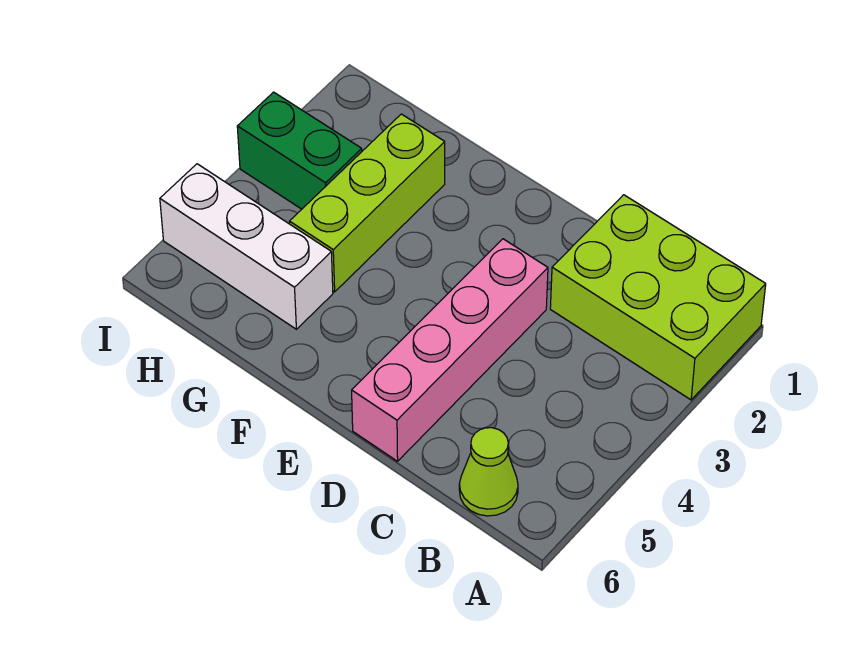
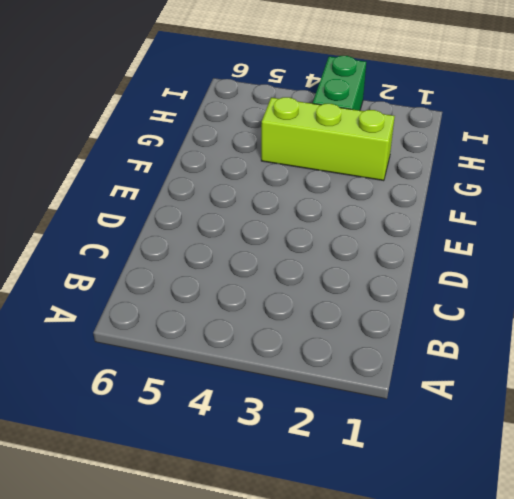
none -> lime 2x3 brick [550,195,766,400]
none -> lime 1x1 cone [459,428,518,516]

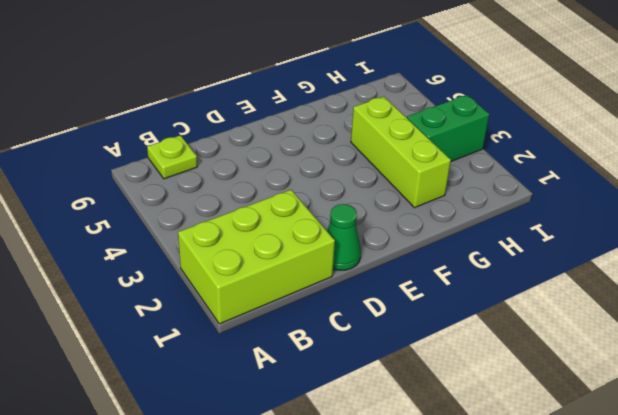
lime 1x1 plate [147,135,197,179] -> lime 1x1 cone [459,428,518,516]
green 1x1 cone [327,204,361,270] -> none
none -> pink 1x4 brick [352,239,548,461]
none -> white 1x3 brick [160,164,333,329]

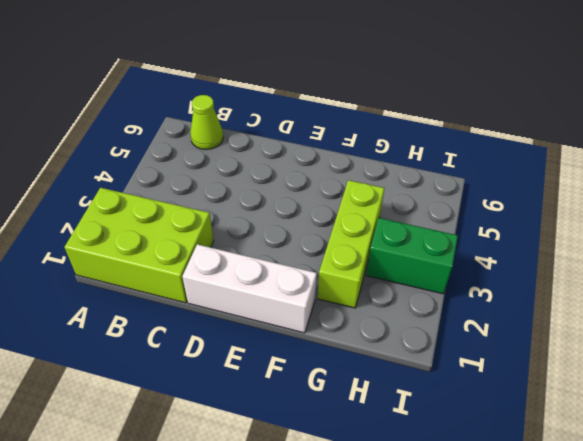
white 1x3 brick [182,244,317,333] -> white 1x3 brick moved to [160,164,333,329]
none -> pink 1x4 brick [352,239,548,461]

